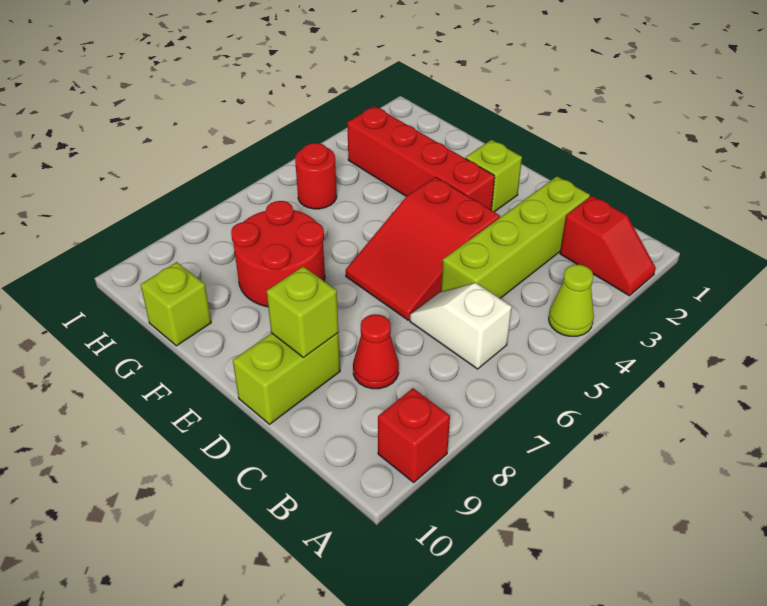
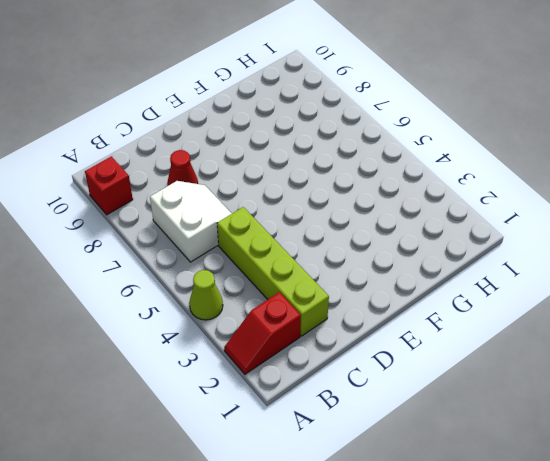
white 2x2 slope [150,181,232,262] -> white 1x2 slope [410,283,512,369]
none -> red 2x3 slope [346,177,500,320]
none -> lime 1x2 brick [233,333,340,424]
none -> lime 1x1 brick [465,140,522,212]

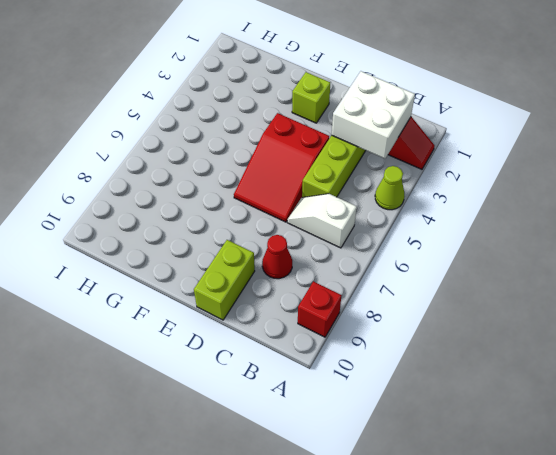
white 2x2 brick [332,71,415,159] -> none
none -> red 1x4 brick [347,106,495,210]
none -> red 2x2 round brick [231,201,325,307]
none -> lime 1x1 brick [141,262,211,346]

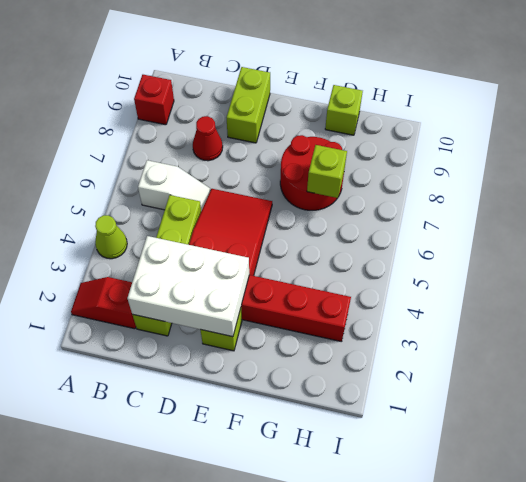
white 2x3 brick [127,236,249,337] -> none
lime 1x1 brick [307,145,347,198] -> lime 1x1 brick moved to [267,266,339,357]
none -> red 1x1 round brick [295,143,337,209]

